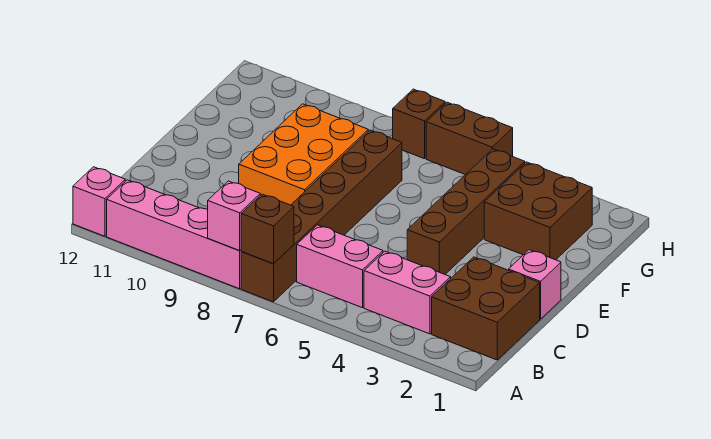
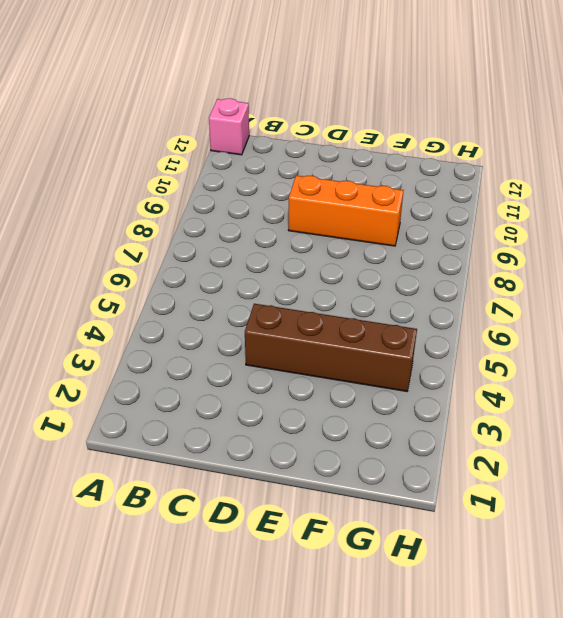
orange 1x3 brick [289,175,404,246] -> orange 2x3 brick [239,104,368,205]
none -> brown 1x6 brick [241,130,402,302]
none -> pink 1x4 brick [107,180,242,289]
none -> brown 2x2 brick [432,257,540,360]

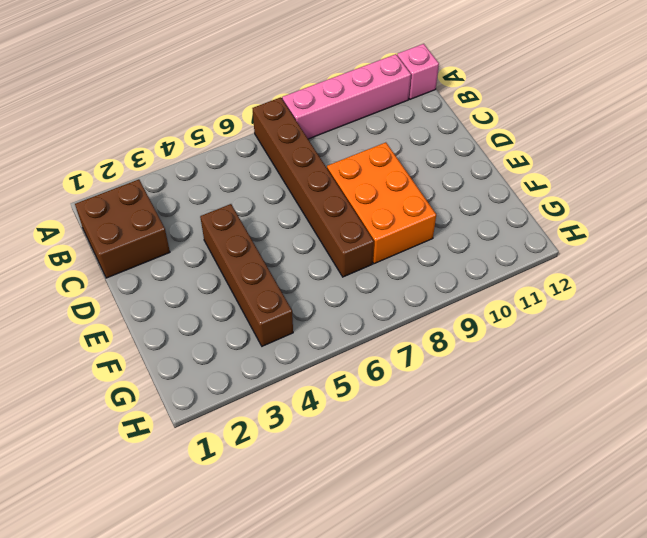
none -> pink 1x2 brick [364,251,451,334]
none -> pink 1x2 brick [297,225,383,308]
none -> pink 1x1 brick [509,250,561,319]

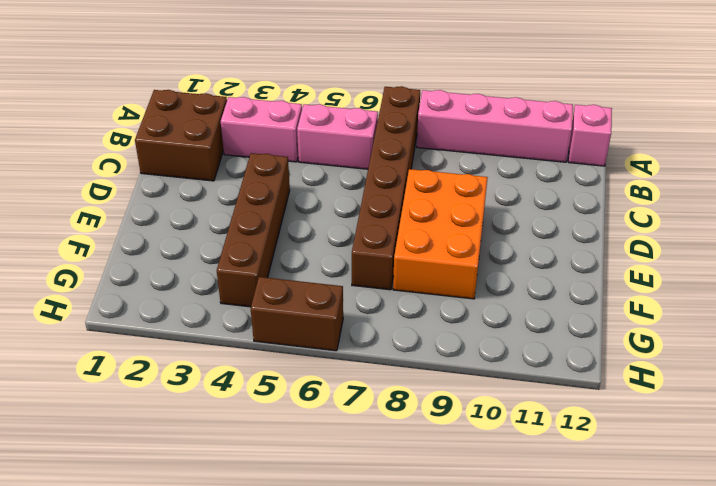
none -> pink 1x1 brick [509,250,561,319]
none -> brown 2x2 brick [484,162,592,260]
none -> brown 1x1 brick [393,89,445,159]

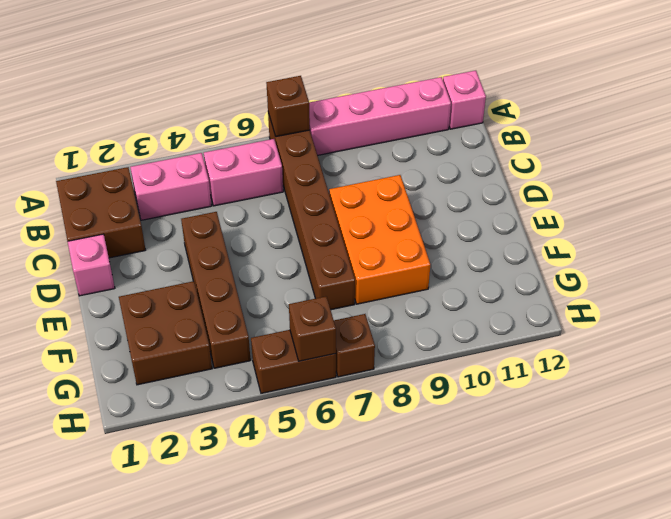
brown 1x1 brick [289,296,336,361] -> none
none -> pink 1x1 brick [208,181,260,251]

